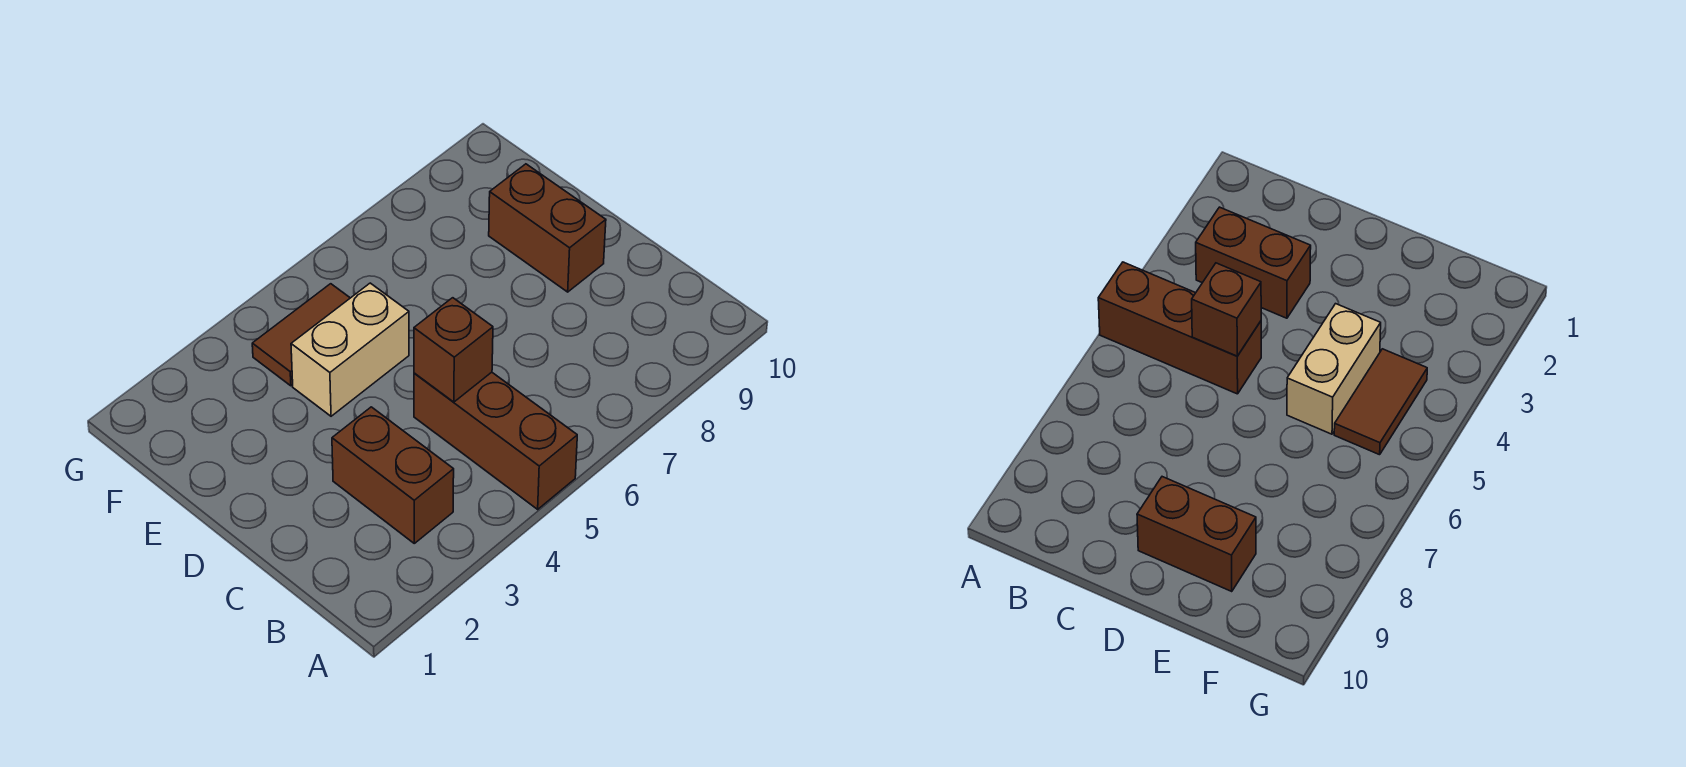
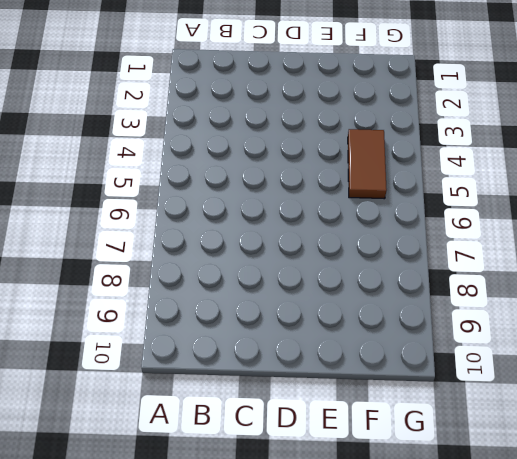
none -> brown 1x3 brick [414,372,577,509]
none -> brown 1x2 brick [332,407,454,543]

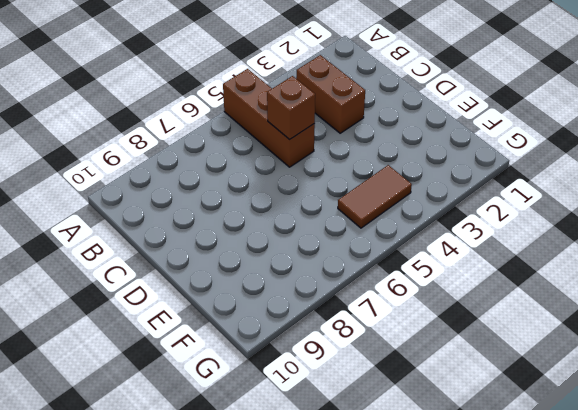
none -> brown 1x2 brick [489,164,606,292]
none -> tan 1x2 brick [291,283,409,416]

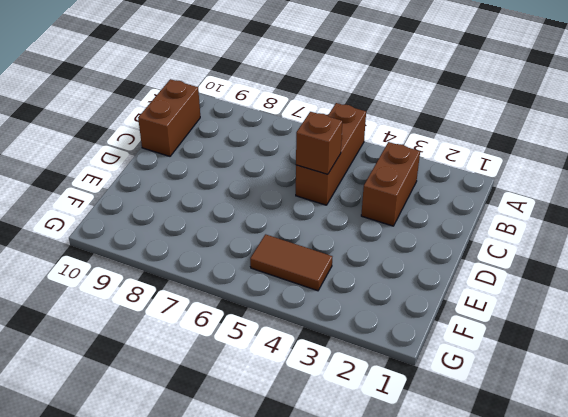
brown 1x2 brick [138,79,200,156] -> brown 1x2 brick moved to [489,164,606,292]
none -> tan 1x2 brick [291,283,409,416]

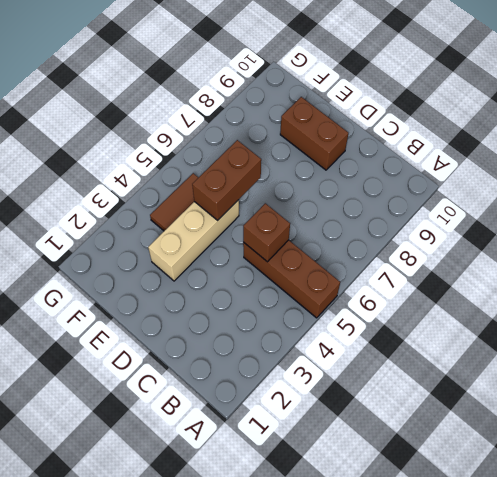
tan 1x3 brick [148,200,239,281] -> tan 1x2 brick [291,283,409,416]
brown 1x2 brick [192,140,261,221] -> brown 1x2 brick turned to [332,407,454,543]

